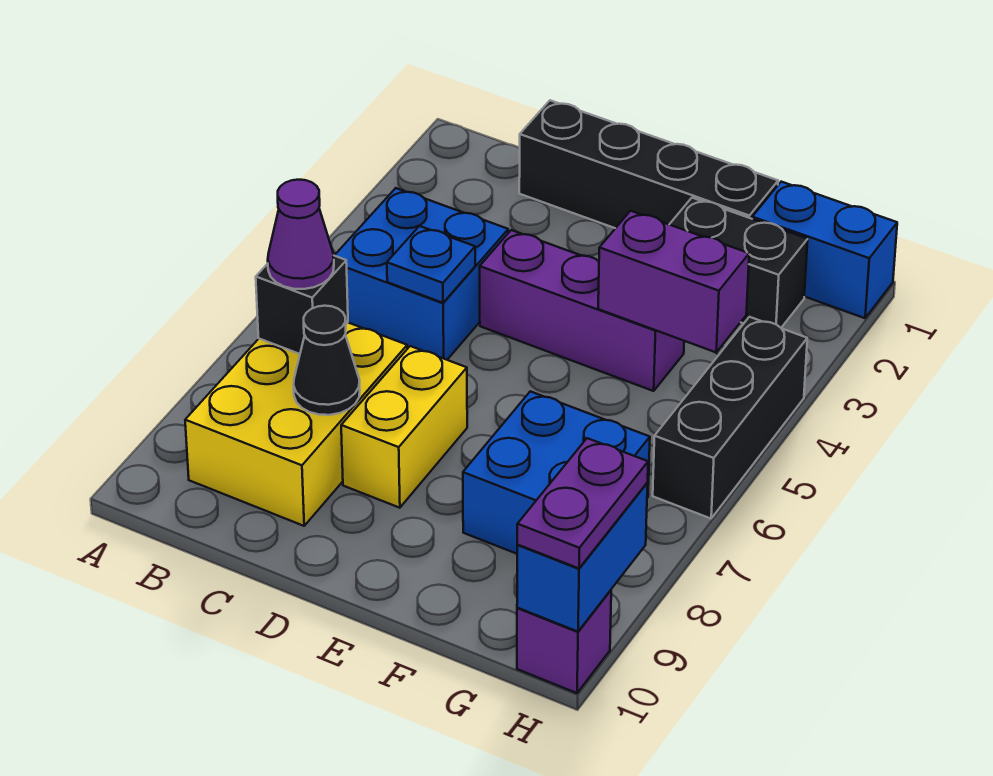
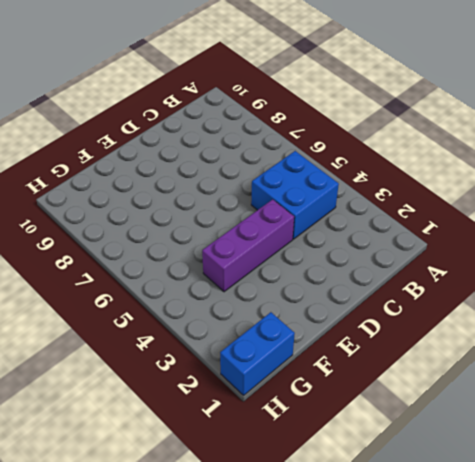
none -> yellow 2x3 brick [185,323,407,526]
none -> black 1x4 brick [519,100,778,228]
none -> yellow 1x2 brick [341,346,467,508]

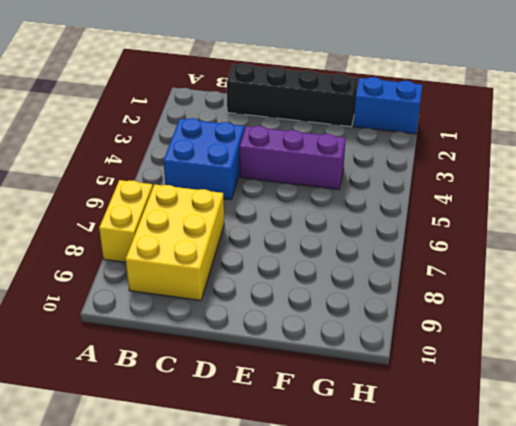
yellow 1x2 brick [99,180,153,262] -> yellow 1x2 brick moved to [341,346,467,508]
none -> black 1x2 brick [669,198,808,328]
none -> blue 2x2 brick [463,391,650,554]
none -> black 1x3 brick [653,317,807,518]

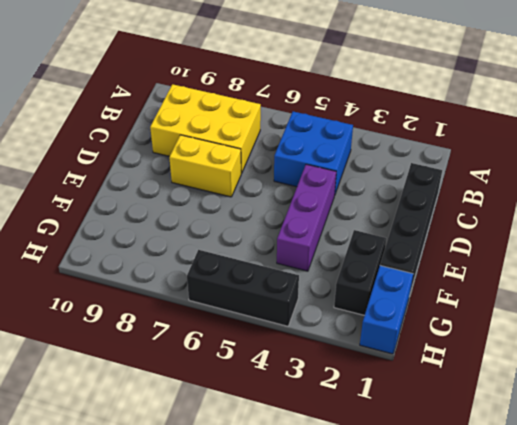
none -> blue 2x2 brick [463,391,650,554]
none -> purple 1x1 brick [517,590,611,693]
none -> black 1x1 brick [256,256,348,354]

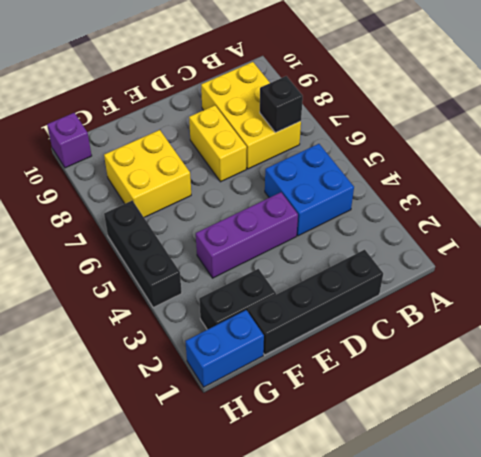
yellow 2x2 brick [104,130,191,217] -> blue 2x2 brick [463,391,650,554]
none -> blue 1x1 plate [387,226,475,303]
none -> black 1x1 cone [294,306,360,415]
none -> purple 1x2 brick [598,211,749,352]

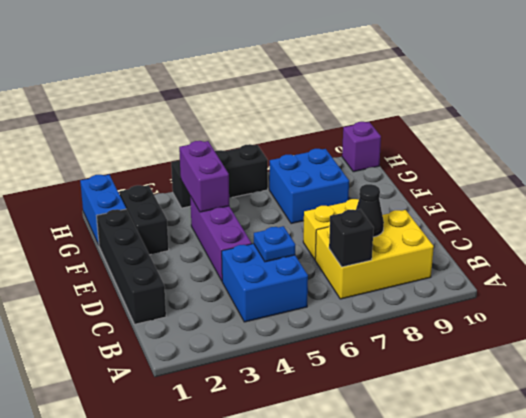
none -> blue 1x2 brick [517,483,648,632]
none -> purple 1x1 cone [268,180,334,289]
none -> purple 1x2 plate [517,438,648,568]

